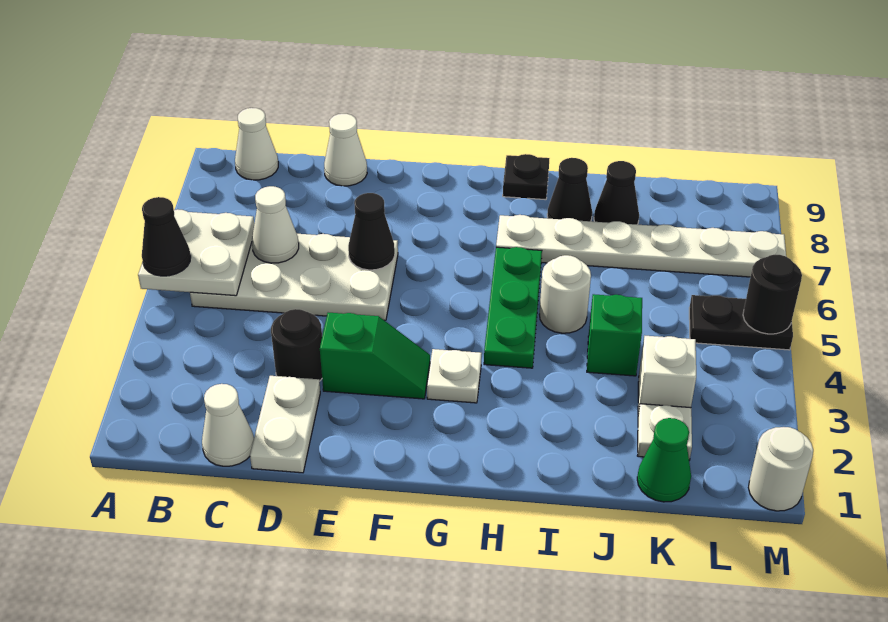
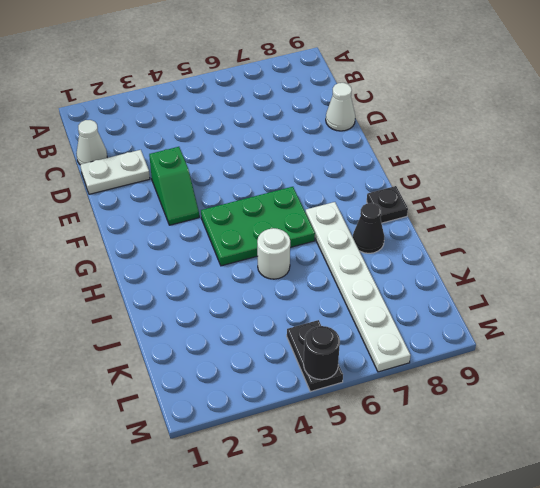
green 2x3 plate [201,187,315,266] -> green 1x3 plate [484,247,542,368]
none -> white 2x4 plate [190,234,398,320]
none -> white 1x1 cone [235,108,278,180]
none -> black 1x1 round brick [271,309,322,381]

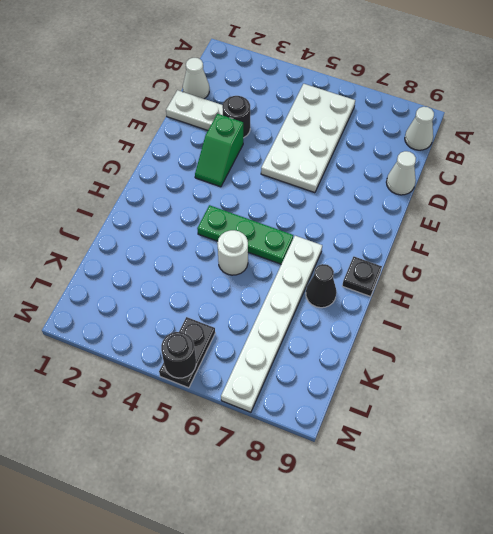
none -> white 1x1 plate [427,349,482,403]
none -> green 1x1 brick [587,294,642,376]
none -> black 1x1 cone [594,161,639,225]

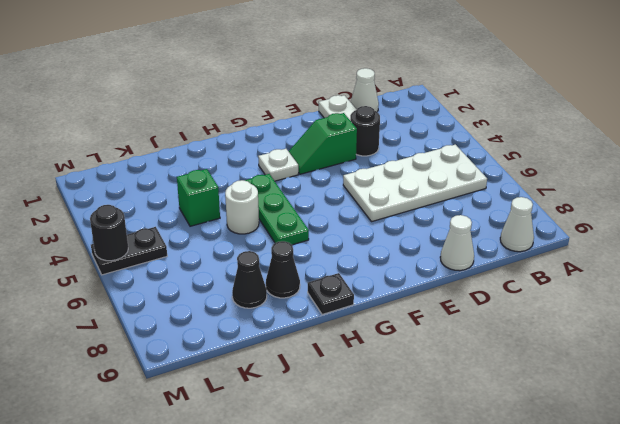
none -> white 1x6 plate [496,215,786,277]
none -> green 1x1 cone [637,418,691,502]
none -> white 1x1 plate [638,404,692,460]

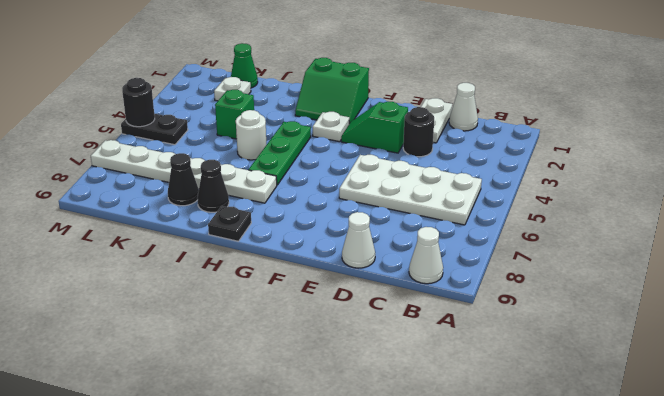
green 2x2 slope [295,58,369,124] -> none
none -> white 1x1 brick [638,336,696,414]
none -> white 1x1 round brick [748,427,813,511]
none -> white 2x2 plate [138,209,254,296]

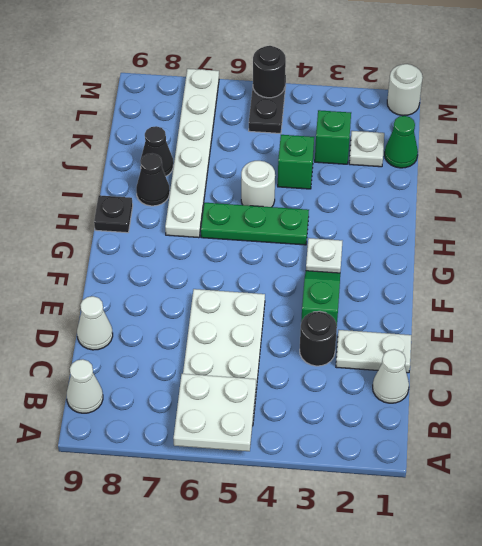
green 1x1 brick [315,110,351,164] -> white 1x1 brick [638,336,696,414]
none -> white 1x1 cone [252,186,299,263]
none -> black 1x1 cone [348,193,395,270]
none -> black 1x1 cone [142,197,191,276]

